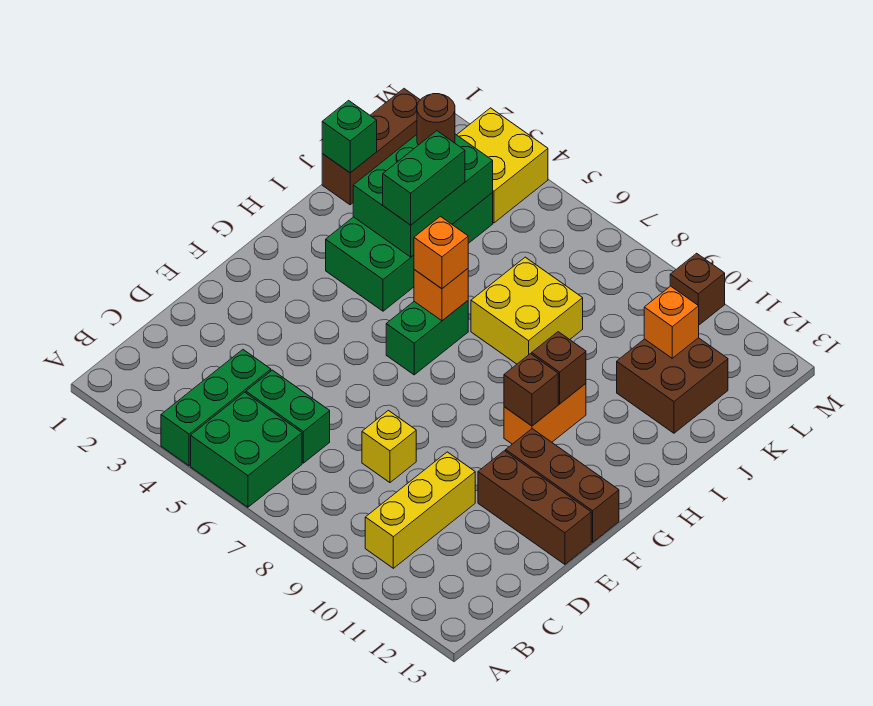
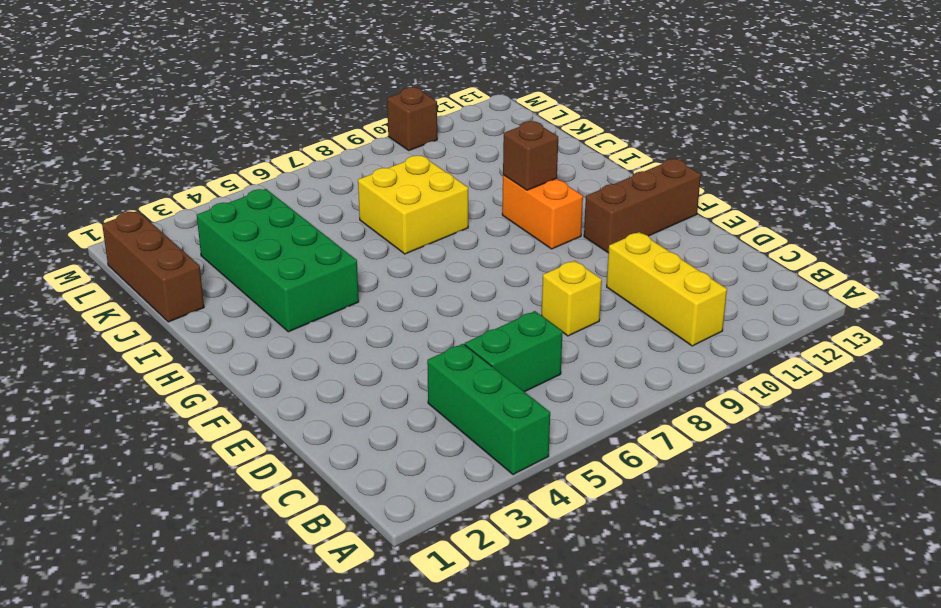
none -> green 2x2 brick [191,392,302,507]
none -> brown 1x3 brick [478,451,591,564]
none -> green 1x2 brick [386,301,468,375]

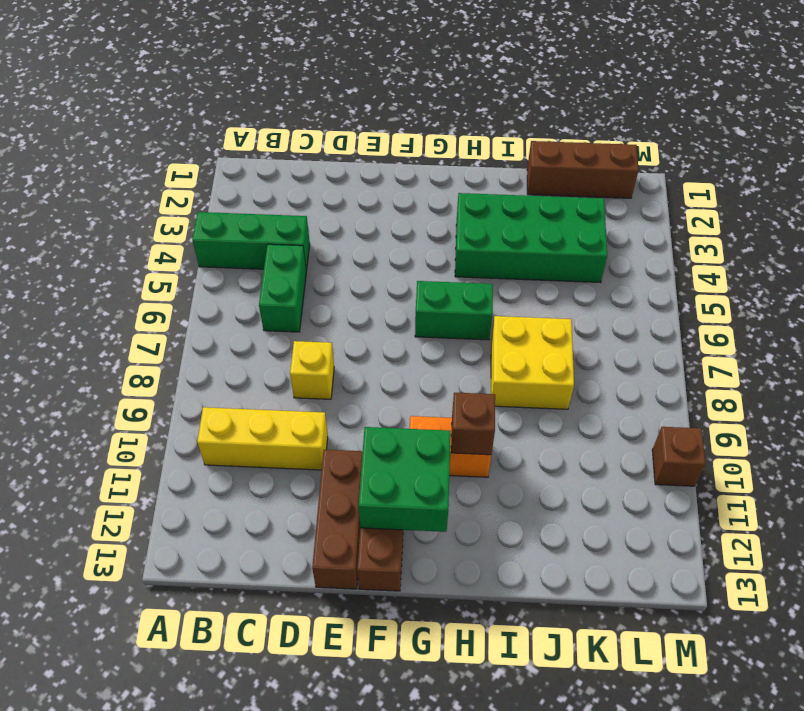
green 2x2 brick [359,427,451,532] -> green 2x2 brick moved to [191,392,302,507]
none -> brown 2x2 brick [617,338,728,433]
none -> yellow 2x2 brick [457,108,548,223]
none -> brown 1x1 brick [504,354,558,426]

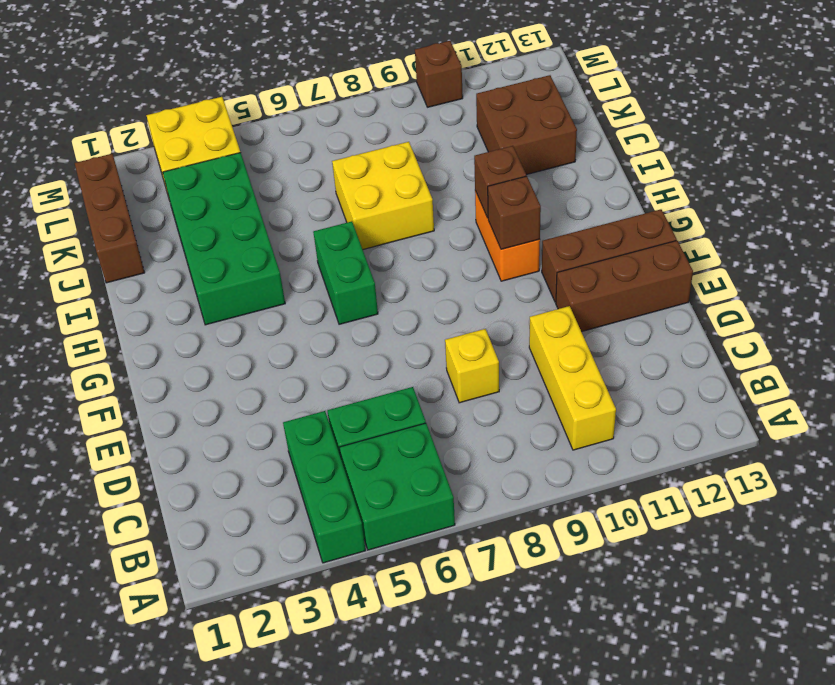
none -> orange 1x1 brick [414,269,468,321]
none -> green 2x3 brick [353,134,493,257]
none -> green 1x1 brick [322,101,377,173]

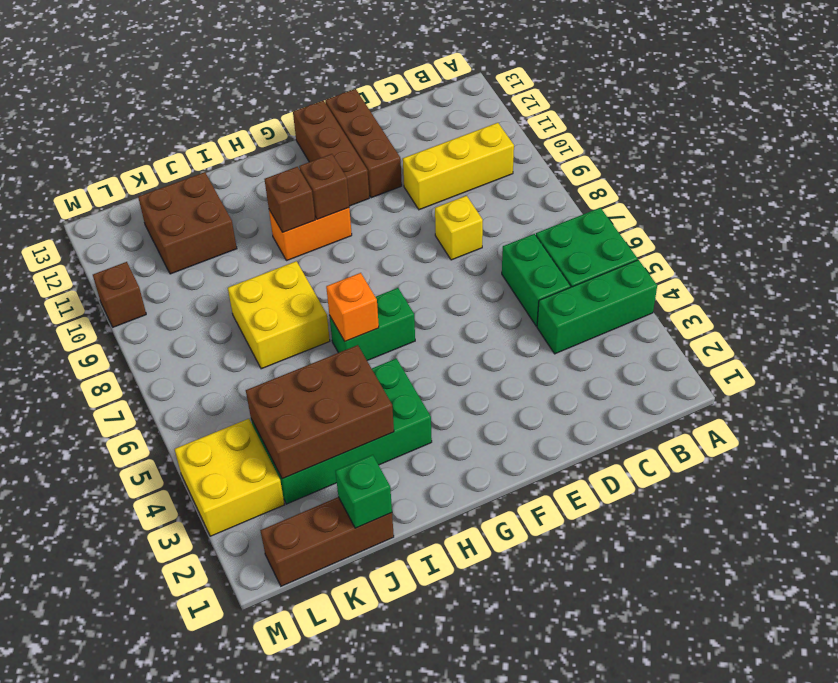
brown 2x3 brick [246,345,394,479] -> green 2x3 brick [353,134,493,257]
none -> orange 1x1 brick [644,286,699,358]
none -> orange 1x1 brick [414,216,468,289]
none -> green 1x2 brick [383,131,465,225]

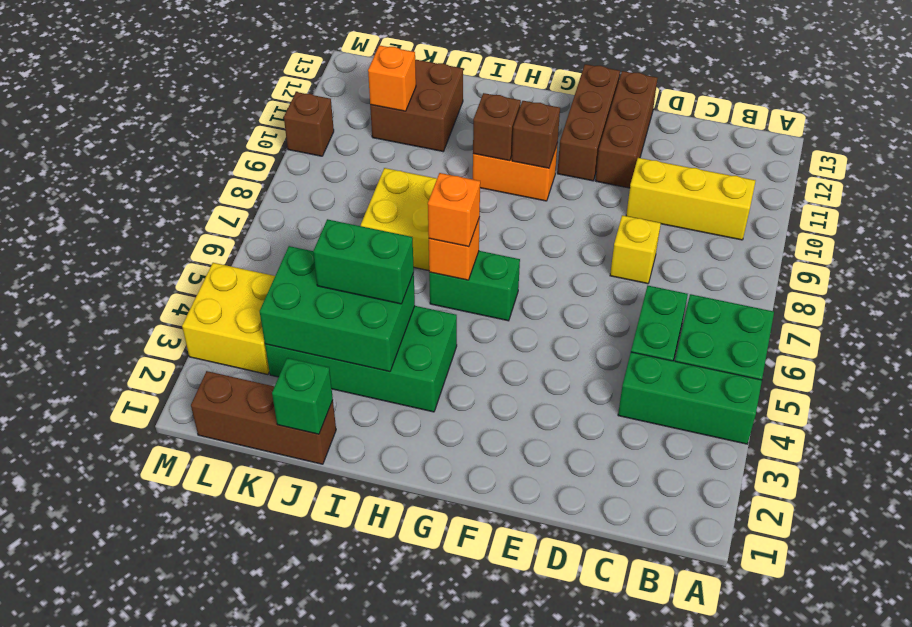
none -> brown 1x1 round brick [417,94,455,145]

